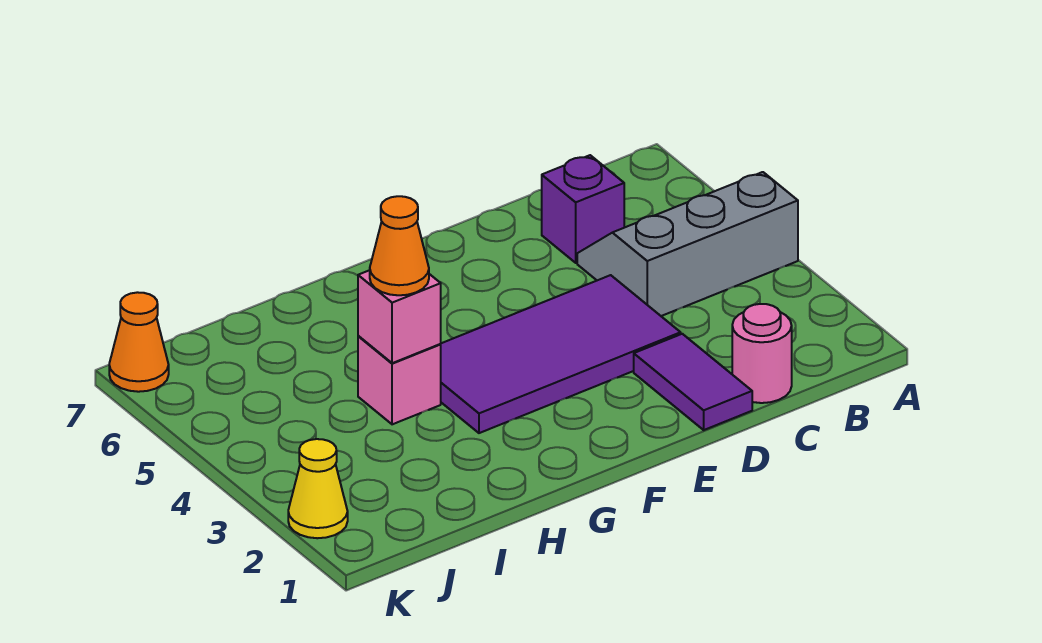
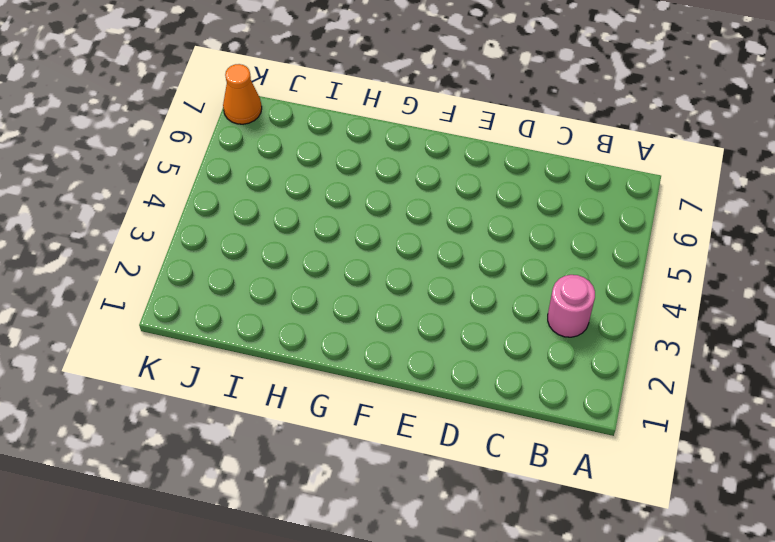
pink 1x1 round brick [548,275,595,337] -> pink 1x1 round brick moved to [732,304,792,403]
none -> grey 2x3 slope [577,172,798,316]
none -> purple 1x1 brick [542,155,624,263]

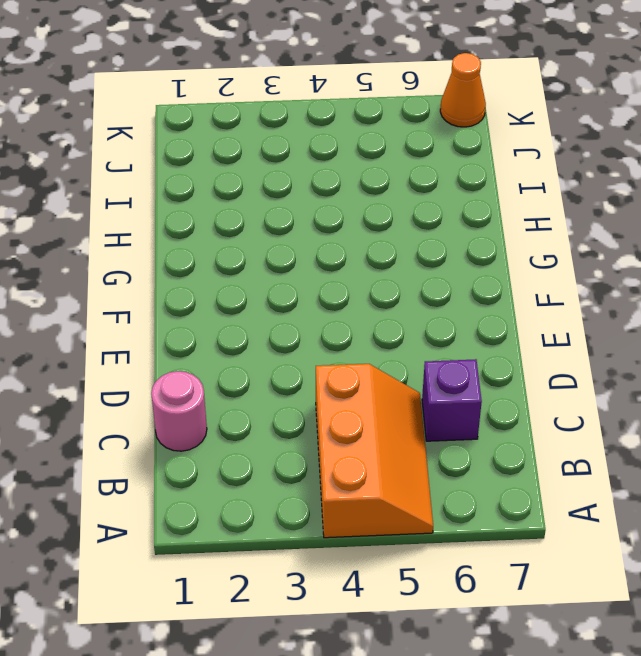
orange 2x3 slope [316,364,433,538] -> grey 2x3 slope [577,172,798,316]
none -> purple 1x2 tile [634,334,752,430]
none -> purple 2x4 tile [440,275,681,433]

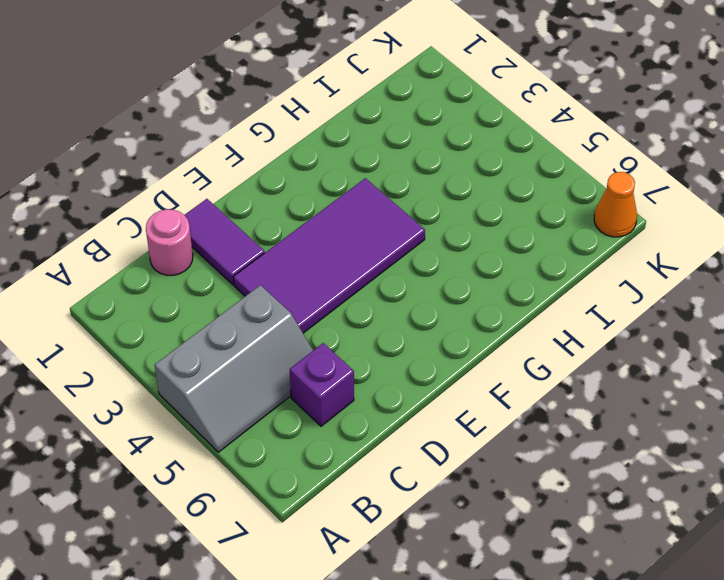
none -> pink 1x1 brick [358,336,441,424]
none -> yellow 1x1 cone [288,439,348,538]

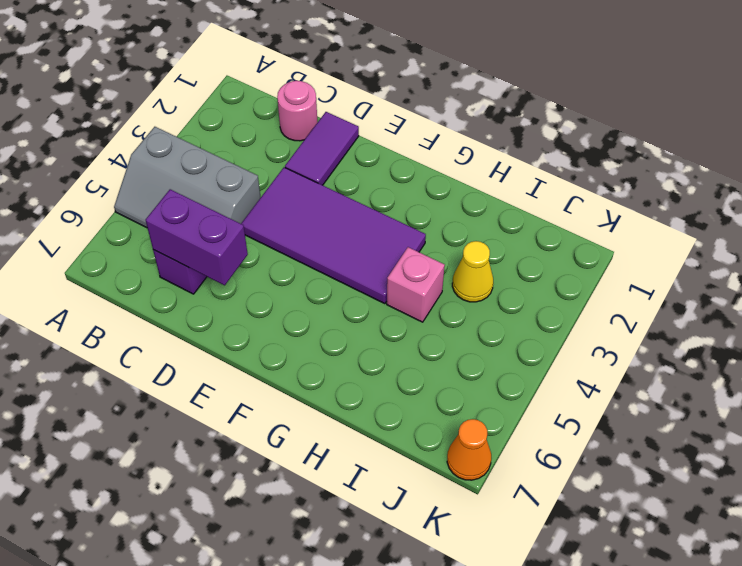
purple 1x2 brick [146,189,248,285] -> none
yellow 1x1 cone [452,241,493,302] -> yellow 1x1 cone moved to [288,439,348,538]
none -> pink 1x1 brick [358,270,441,363]
none -> orange 1x1 cone [370,196,429,295]

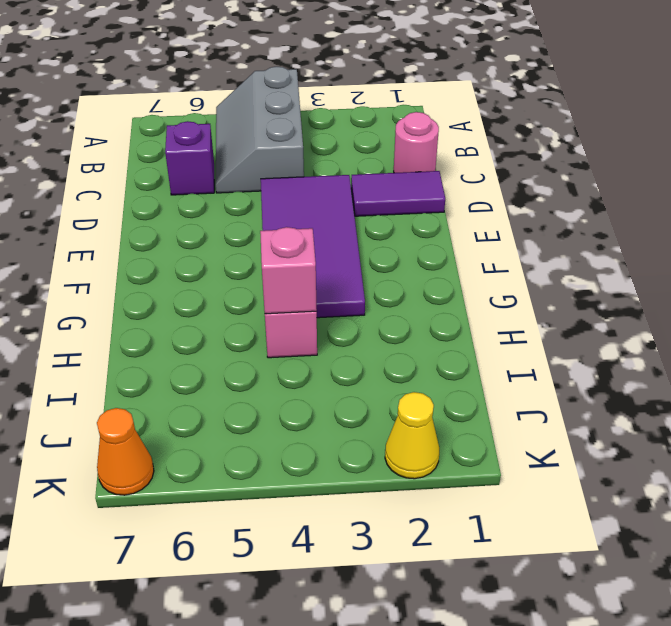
none -> orange 1x1 cone [370,196,429,295]

